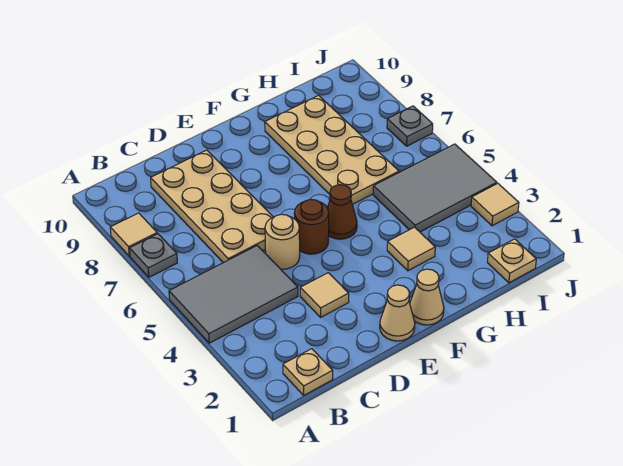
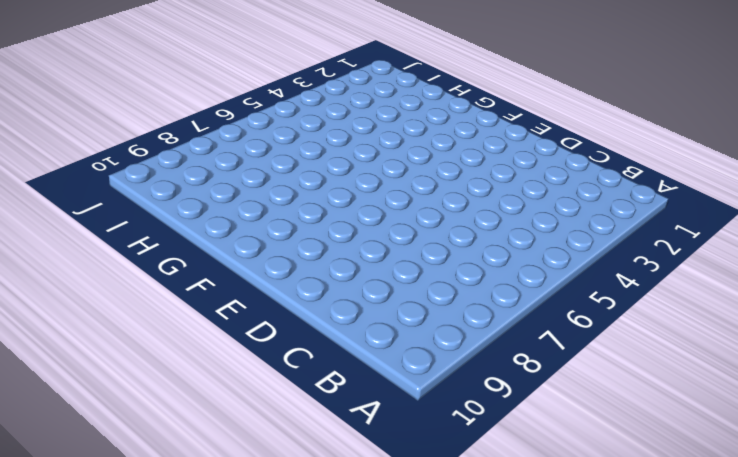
none -> grey 2x3 tile [169,246,298,343]
none -> grey 1x1 plate [130,234,177,277]
none -> tan 1x1 tile [110,213,157,256]

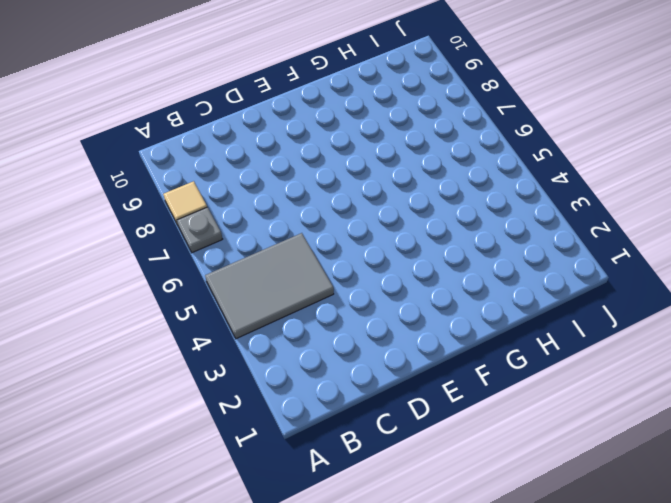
none -> tan 1x1 plate [283,349,333,395]
none -> tan 2x4 plate [151,150,273,263]
none -> tan 1x1 tile [300,273,349,317]

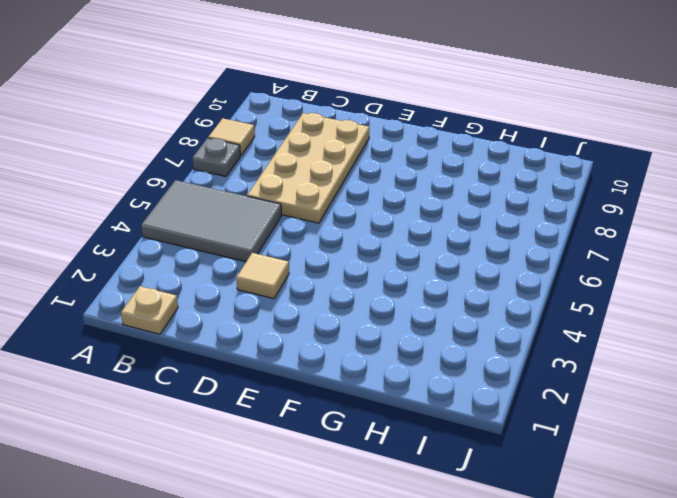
none -> tan 1x1 round brick [265,214,300,269]
none -> tan 1x1 cone [380,285,415,341]
none -> brown 1x1 round brick [294,199,329,254]

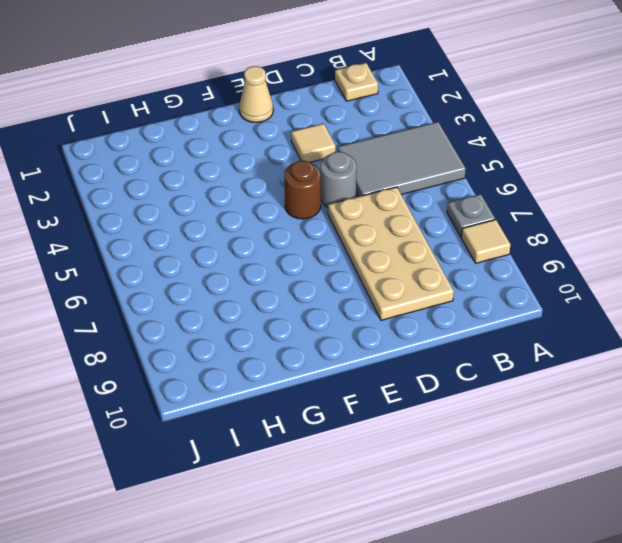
grey 1x1 round brick [320,152,356,207] -> tan 1x1 round brick [265,214,300,269]
none -> tan 1x1 cone [410,269,444,325]
none -> brown 1x1 cone [328,185,357,239]
none -> tan 1x1 tile [387,227,435,271]

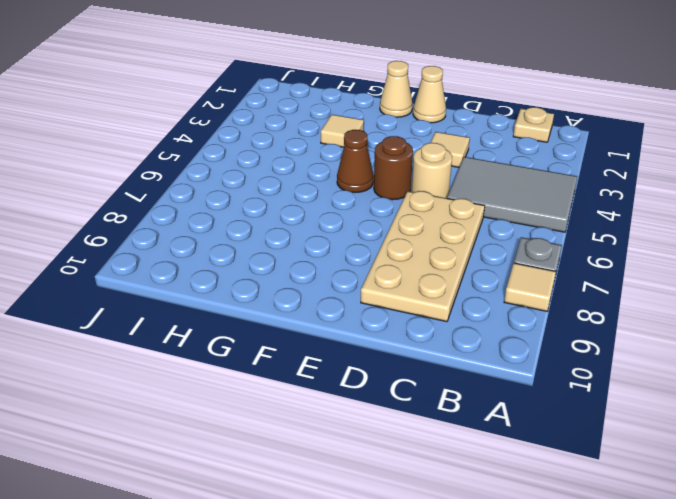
none -> tan 2x4 plate [265,95,399,204]
none -> grey 2x3 tile [373,144,497,232]
none -> tan 1x1 plate [488,239,536,283]

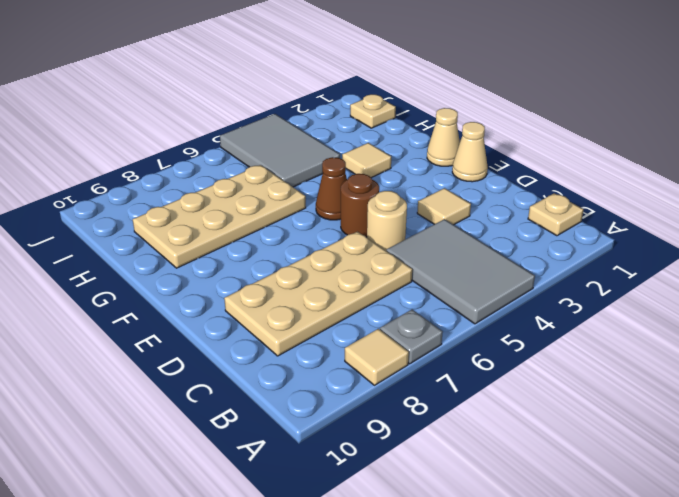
none -> tan 1x1 tile [471,183,519,226]
none -> grey 1x1 plate [387,106,433,146]

